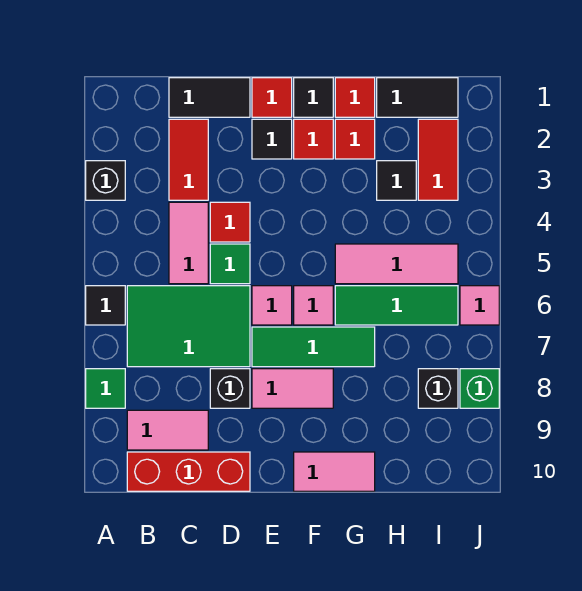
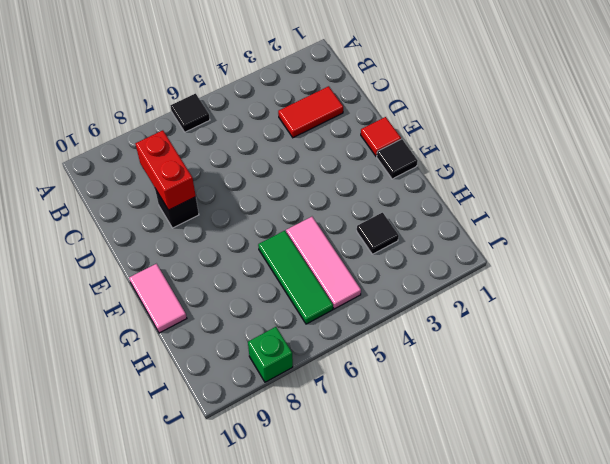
red 1x2 brick [135,130,196,210] -> none
none -> black 1x1 brick [86,161,125,200]
none -> green 1x1 tile [86,369,125,408]
none -> green 2x3 tile [127,286,250,367]
none -> pink 1x2 tile [127,410,208,450]

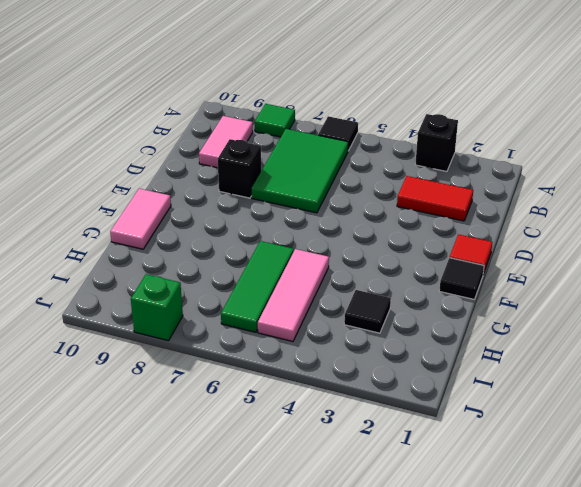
none -> red 1x3 brick [127,452,250,491]
none -> black 1x2 tile [169,78,250,117]
none -> pink 1x2 tile [169,202,208,284]
none -> red 1x1 tile [210,202,250,242]

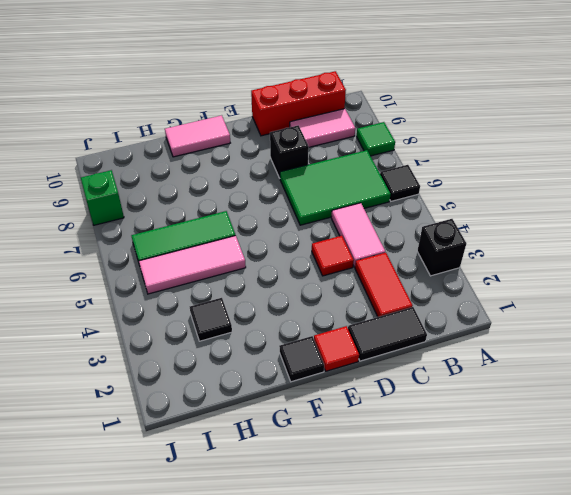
none -> green 1x1 tile [210,244,250,284]
none -> black 1x1 tile [252,119,292,159]
none -> pink 1x1 tile [252,286,292,325]
none -> green 1x3 tile [252,327,375,367]

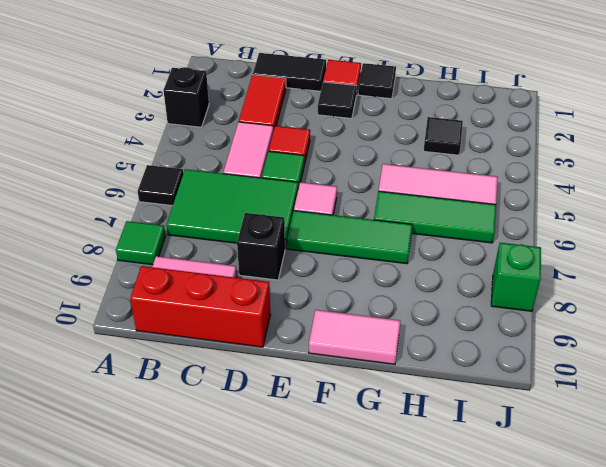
none -> pink 1x2 tile [252,369,333,408]
none -> red 1x1 tile [294,119,333,159]
none -> pink 1x1 tile [294,286,333,325]
none -> red 1x1 tile [335,78,375,117]

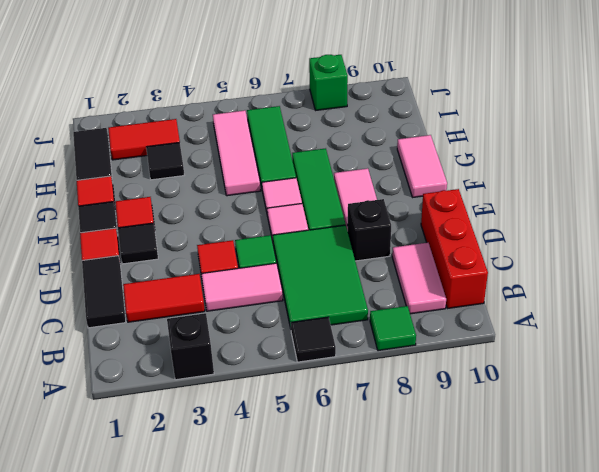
none -> red 1x1 tile [335,119,375,159]
none -> black 1x1 brick [418,369,458,408]
none -> pink 1x1 tile [460,286,499,325]

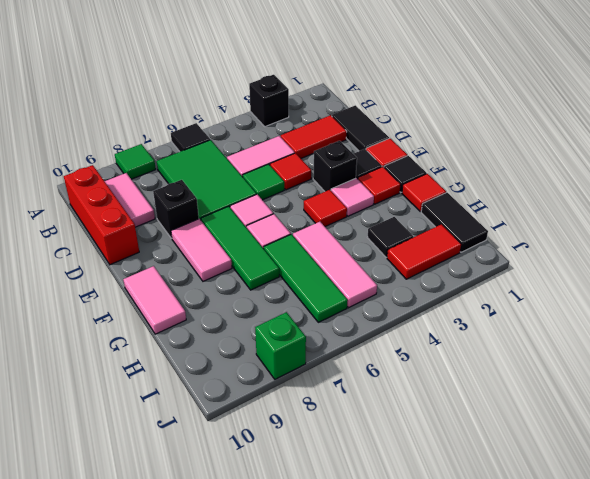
black 1x1 brick [313,141,357,191] -> black 1x1 brick moved to [418,369,458,408]
pink 1x1 tile [331,178,374,216] -> pink 1x1 tile moved to [460,286,499,325]
red 1x1 tile [304,190,347,227] -> red 1x1 tile moved to [335,119,375,159]

